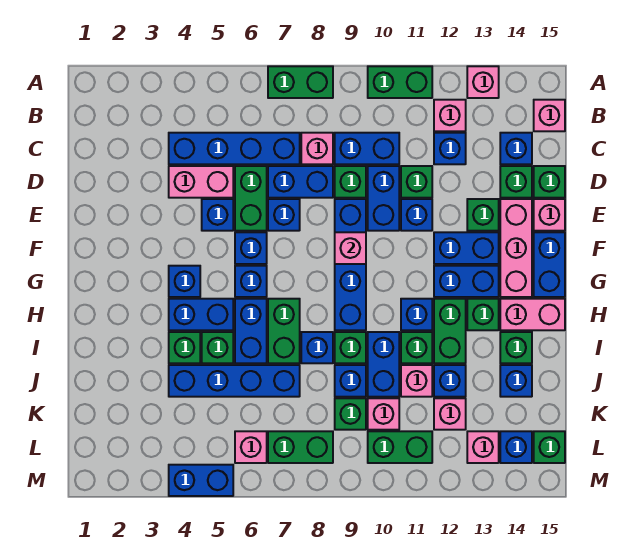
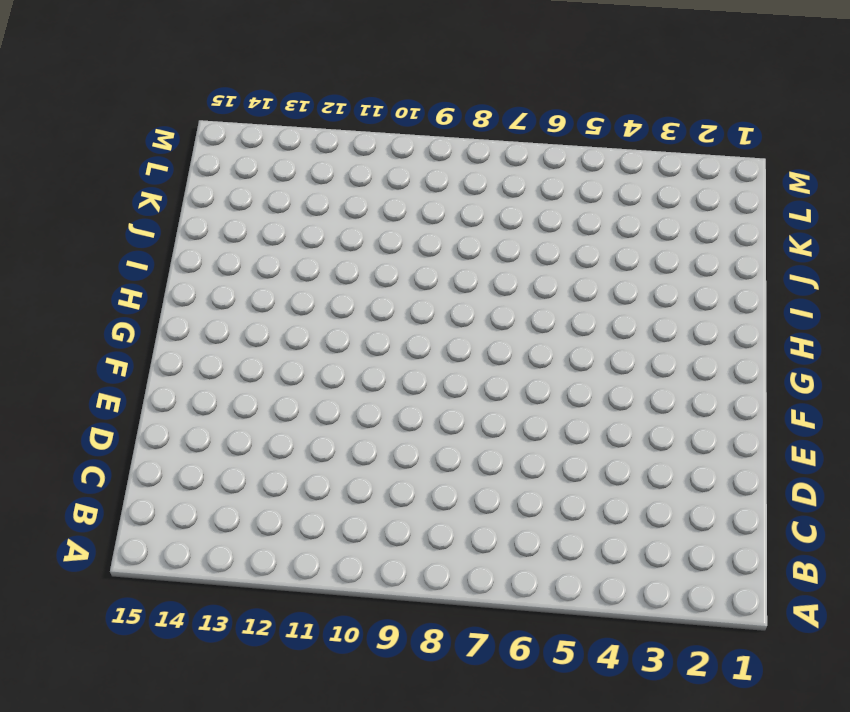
none -> green 1x2 brick [268,66,333,98]
none -> green 1x2 brick [368,66,432,98]
none -> pink 1x1 brick [467,66,499,98]
none -> pink 1x1 brick [434,100,466,131]

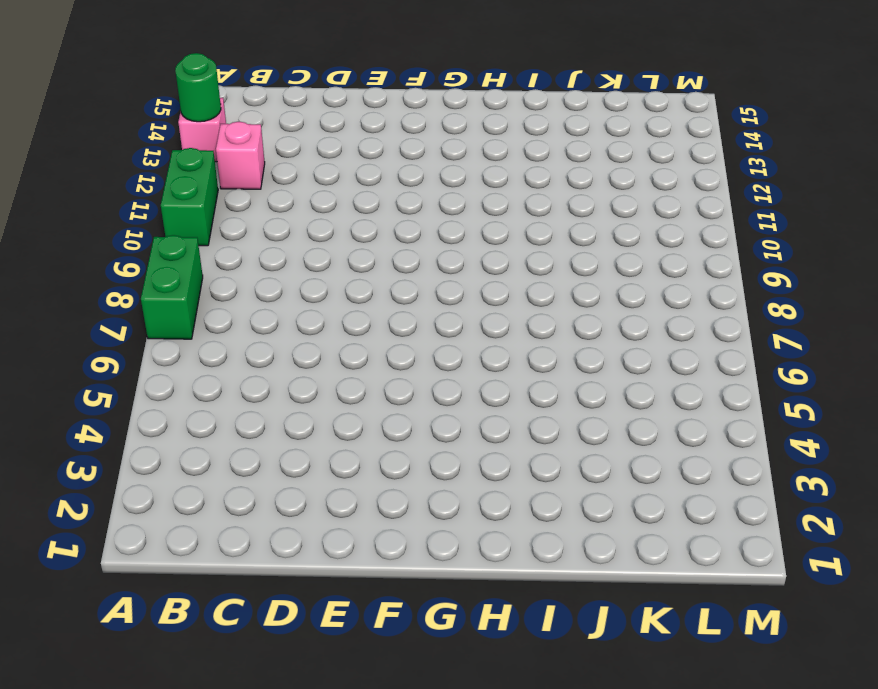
green 1x1 round brick [175,53,221,122] -> none
none -> pink 1x1 brick [534,100,565,131]
none -> blue 1x4 brick [169,133,300,164]
none -> pink 1x1 brick [301,133,333,164]
none -> blue 1x2 brick [335,133,399,164]

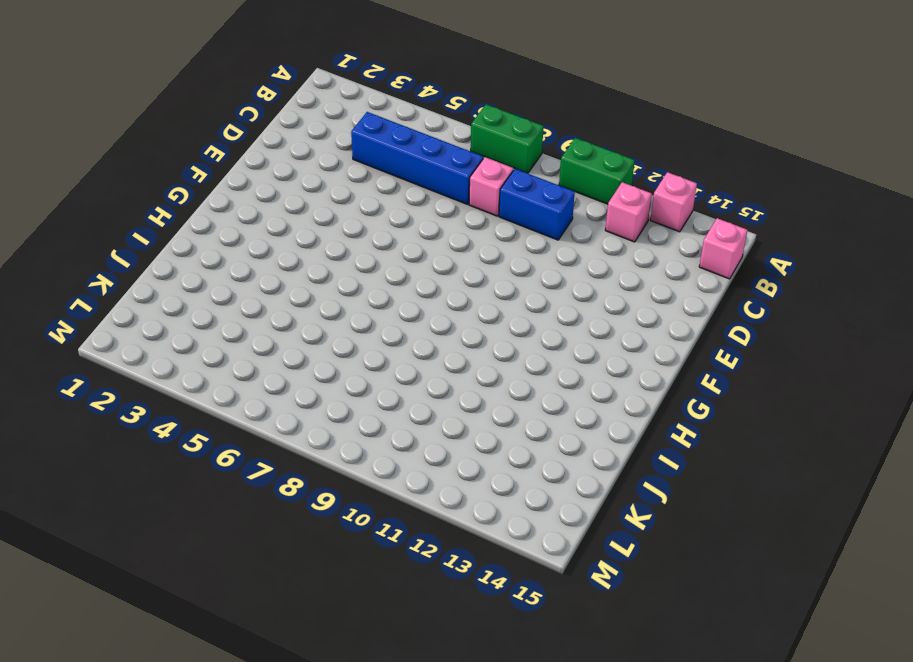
none -> blue 1x1 brick [434,133,466,164]
none -> blue 1x1 brick [500,133,532,164]
none -> pink 1x2 brick [169,166,233,198]
none -> green 1x2 brick [235,166,267,231]

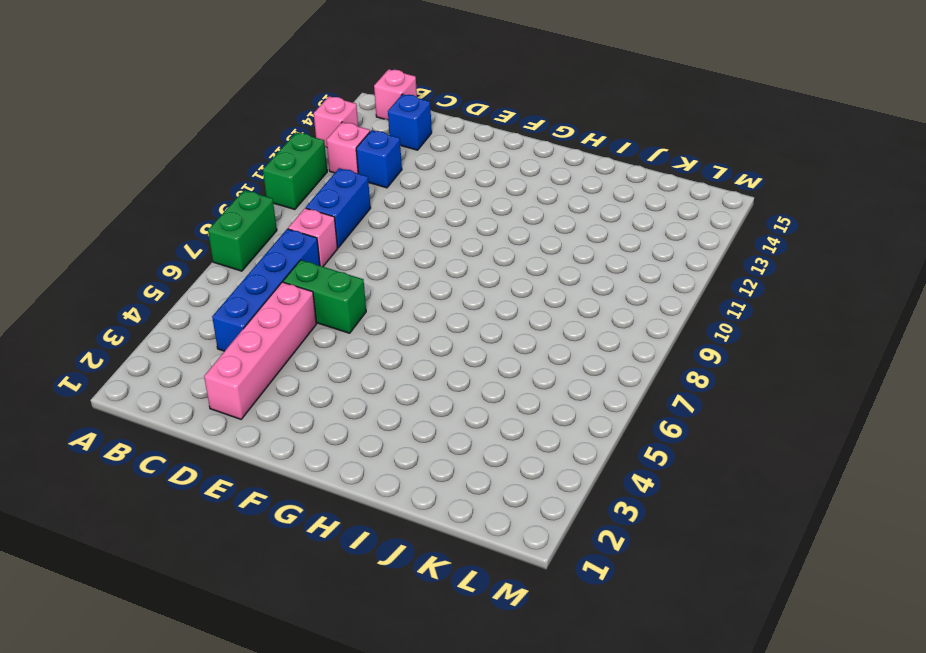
pink 1x4 brick [204,282,317,419] -> pink 1x2 brick [169,166,233,198]
none -> blue 1x2 brick [268,166,333,198]
none -> green 1x1 brick [335,166,366,198]
none -> blue 1x2 brick [368,166,399,231]
none -> green 1x1 brick [401,166,432,198]

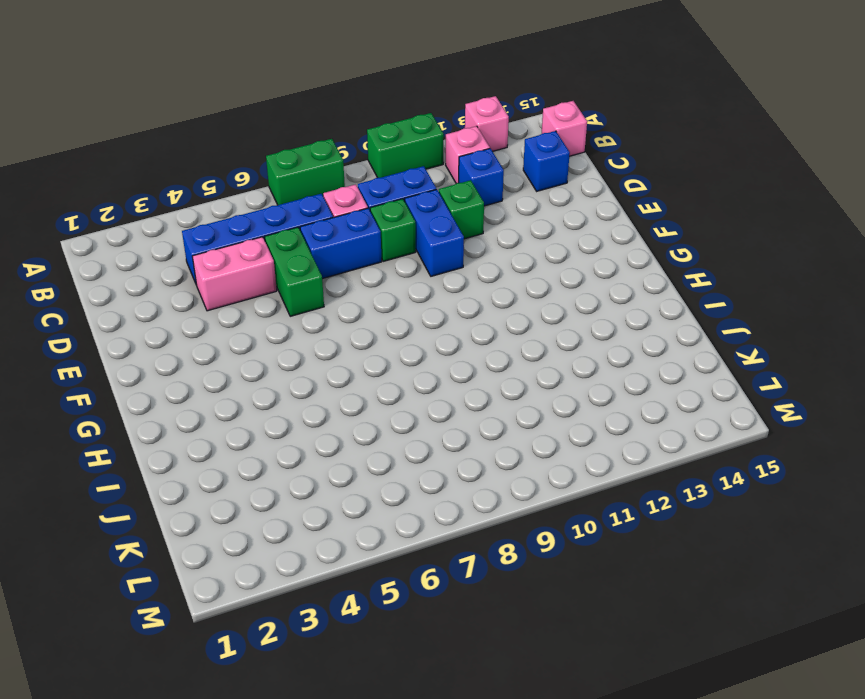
none -> green 1x1 brick [500,166,532,198]
none -> green 1x1 brick [534,166,565,198]
none -> blue 1x1 brick [202,199,233,231]
none -> blue 1x1 brick [268,199,300,231]

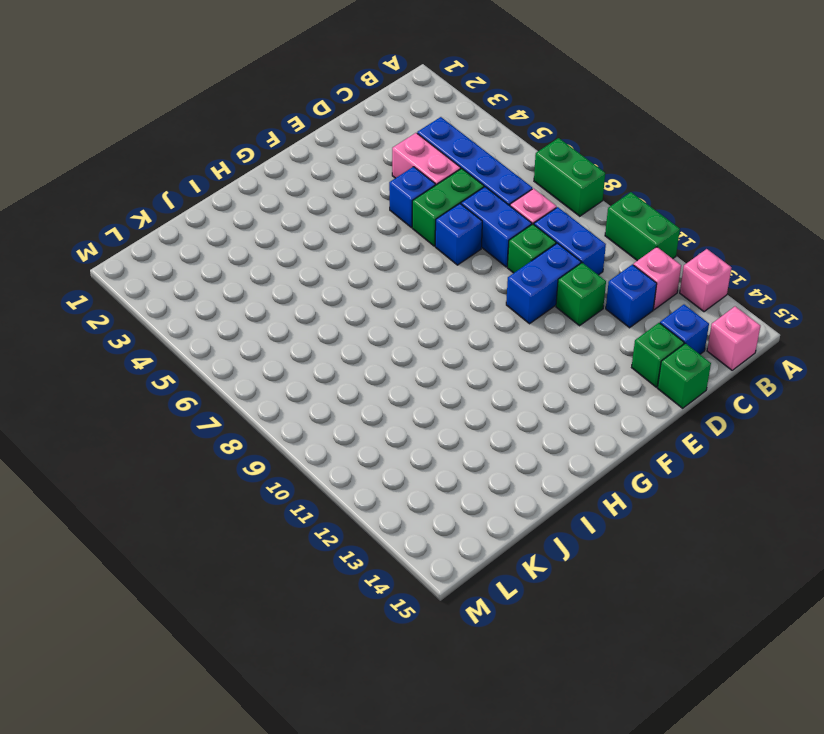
none -> blue 1x4 brick [335,199,366,330]
none -> blue 1x1 brick [401,199,432,231]
none -> green 1x1 brick [467,199,499,231]
none -> pink 1x3 brick [500,199,532,297]

